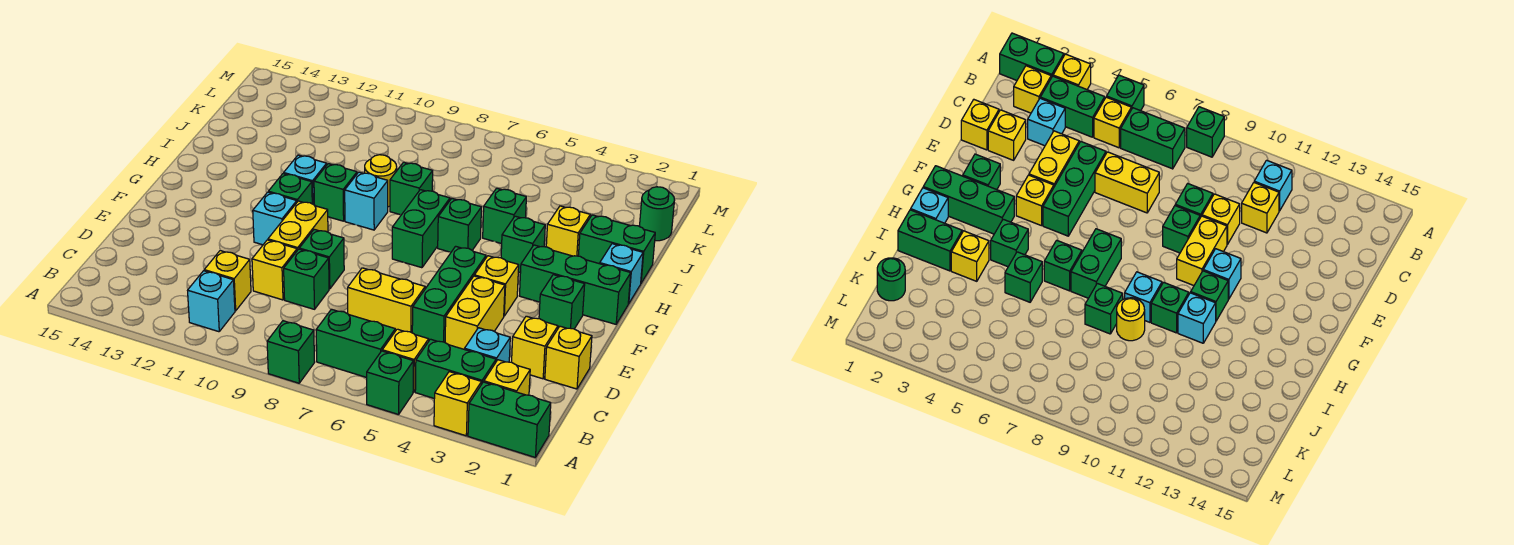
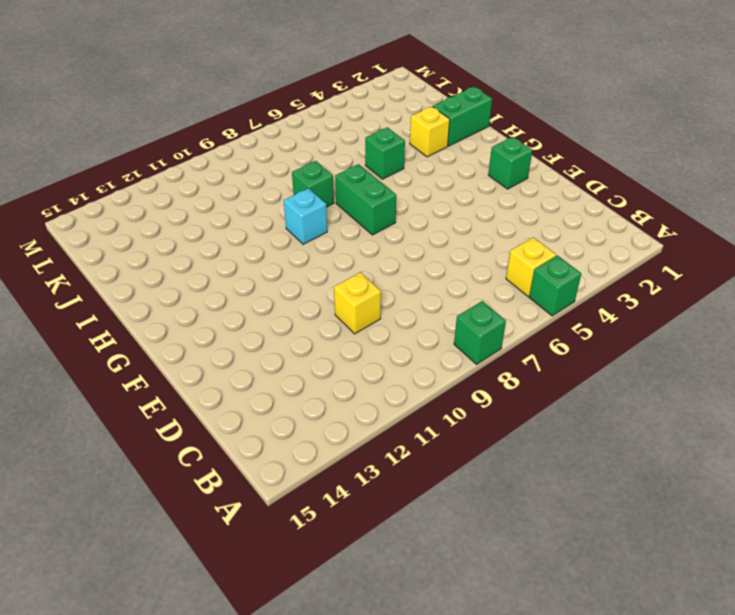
none -> green 1x2 brick [468,382,551,457]
none -> yellow 1x1 brick [434,372,481,436]
none -> yellow 1x1 brick [484,360,530,395]
none -> green 1x2 brick [415,339,496,399]

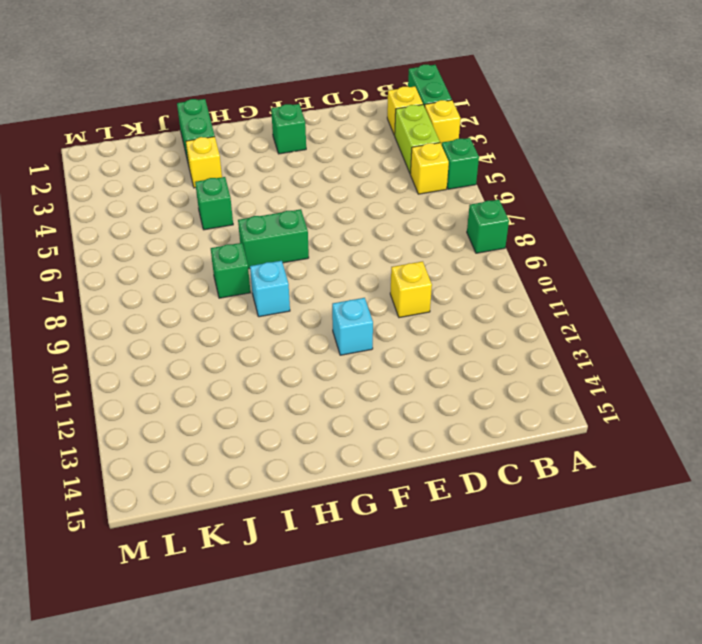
lime 1x2 brick [394,105,440,174] -> green 1x2 brick [415,339,496,399]
none -> green 1x2 brick [316,309,395,378]
none -> cyan 1x1 brick [188,271,235,332]
none -> cyan 1x1 brick [464,328,510,362]
none -> yellow 1x1 brick [204,251,251,311]

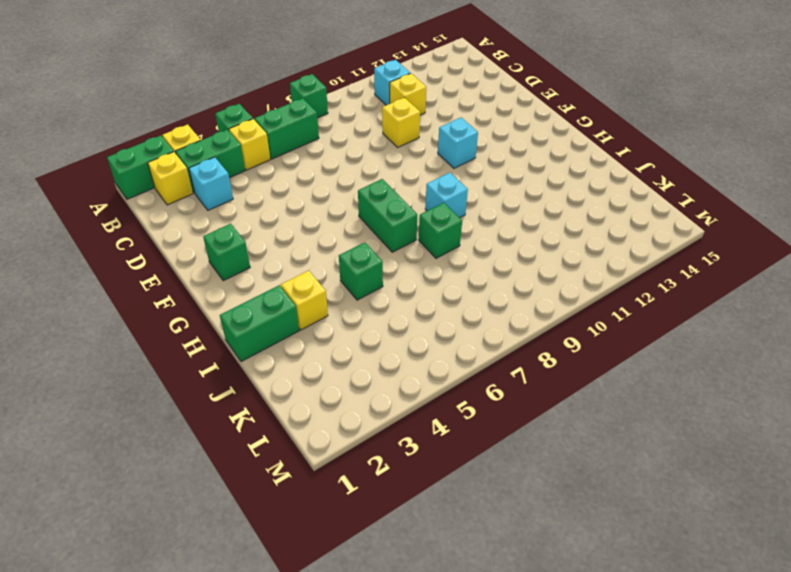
none -> yellow 1x1 brick [545,326,592,389]
none -> yellow 1x1 brick [512,316,558,379]
none -> yellow 1x2 brick [445,276,505,349]
none -> green 1x3 brick [412,246,486,342]

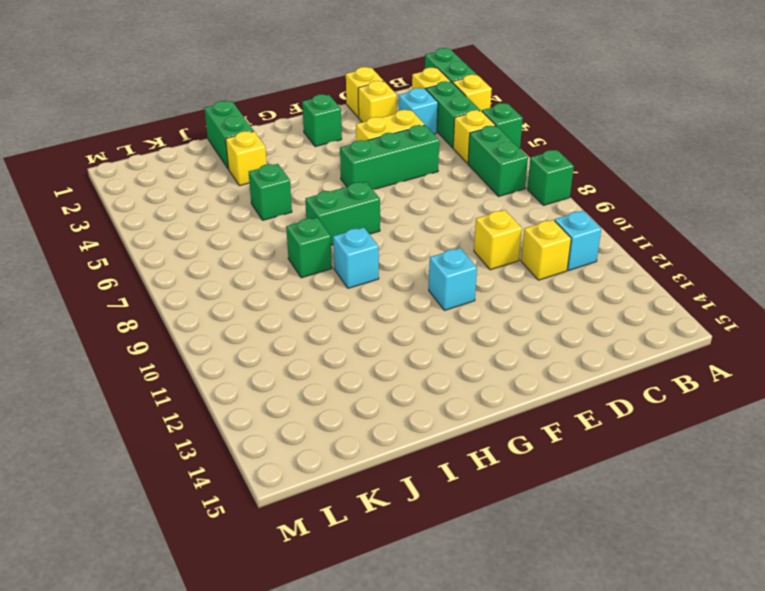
none -> yellow 1x2 brick [348,268,425,333]
none -> green 1x1 brick [284,249,329,309]
none -> green 1x1 brick [299,229,344,289]
none -> yellow 1x2 brick [268,201,328,250]

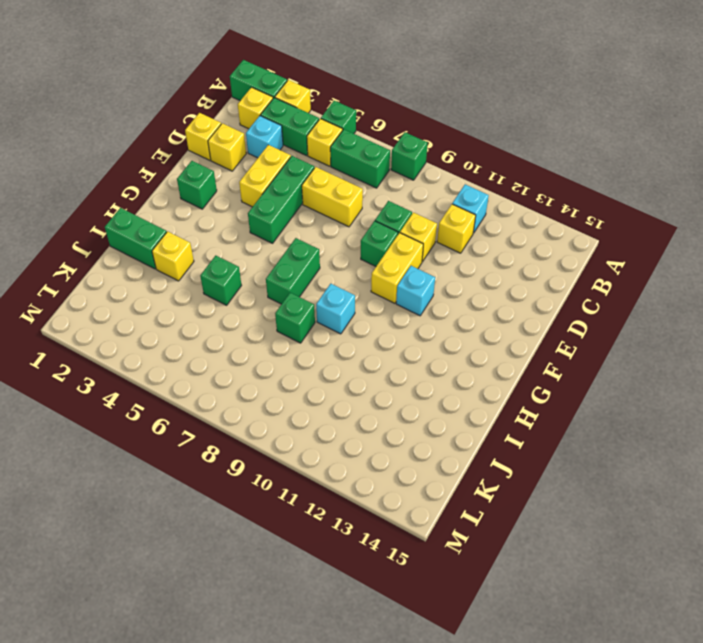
none -> yellow 1x1 brick [474,256,519,316]
none -> green 1x3 brick [519,245,631,324]
none -> green 1x1 brick [268,173,312,204]
none -> cyan 1x1 brick [600,244,643,304]

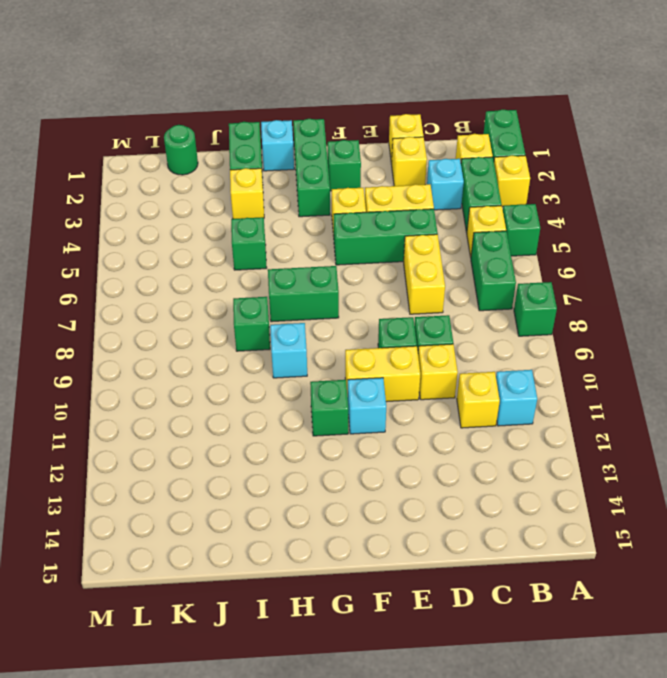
none -> green 1x1 brick [501,216,545,273]
none -> green 1x1 brick [438,198,481,252]
none -> green 1x1 brick [314,164,357,221]
none -> cyan 1x1 brick [284,155,327,205]

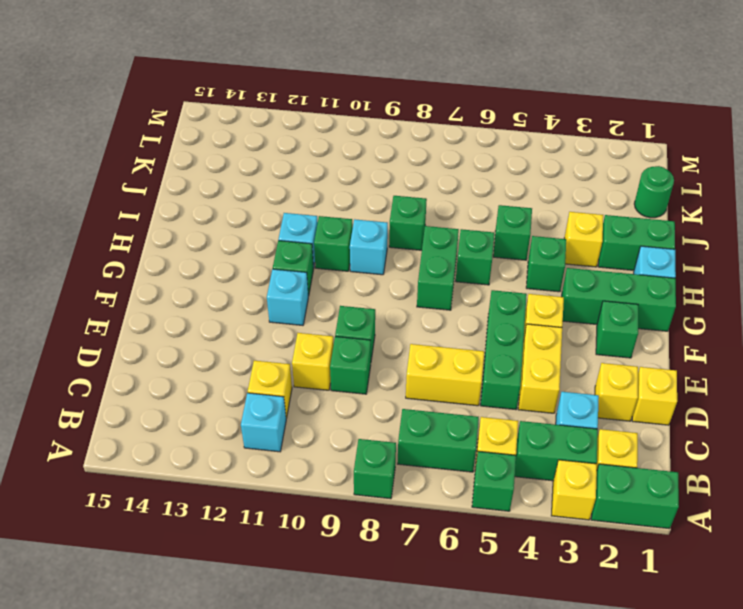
none -> yellow 1x2 brick [268,201,328,250]
none -> yellow 1x1 round brick [365,155,397,207]

